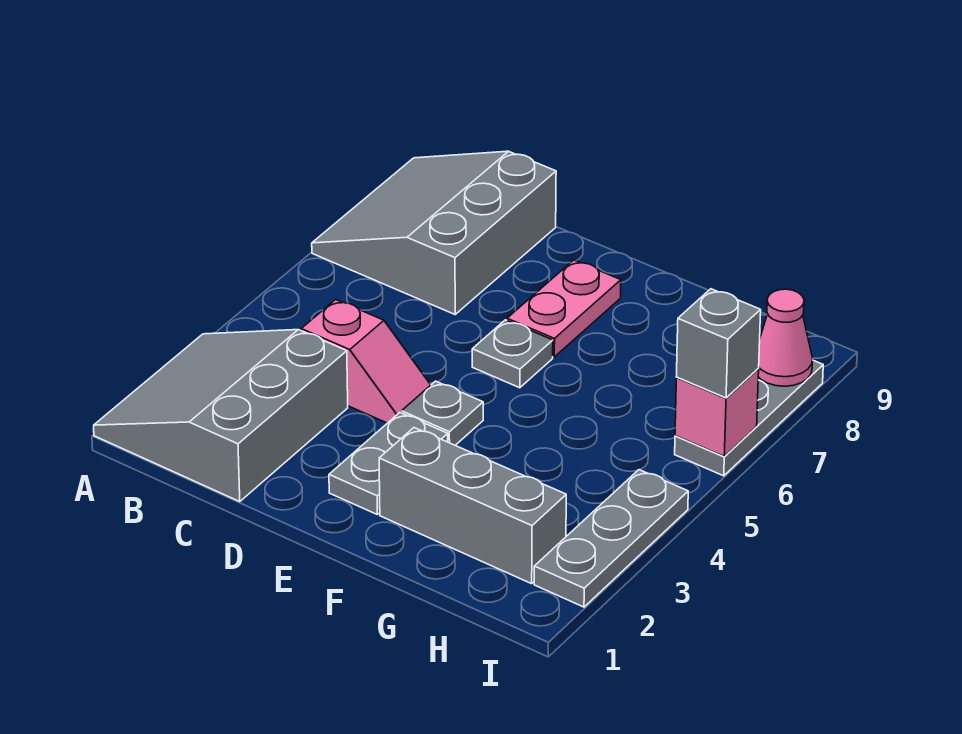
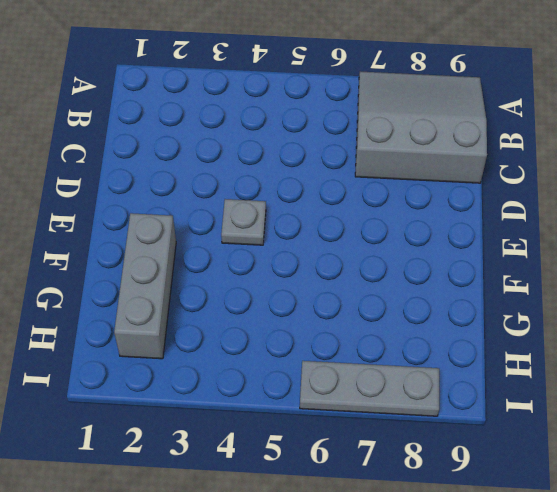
none -> grey 3x3 slope [94,330,348,501]
none -> pink 1x2 slope [301,300,430,423]
none -> grey 1x2 plate [329,413,448,514]

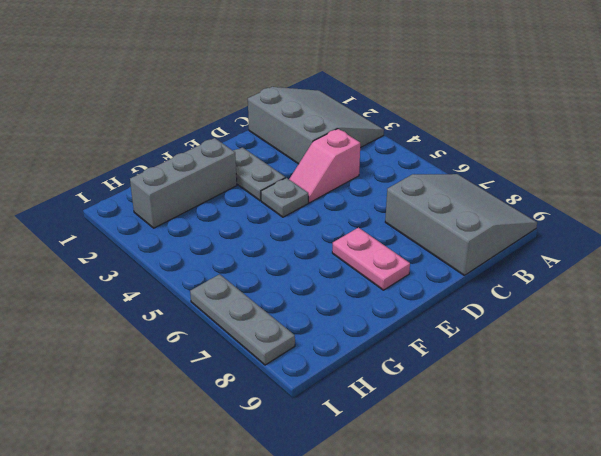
none -> grey 1x1 plate [472,320,553,388]
none -> grey 1x3 plate [534,470,688,607]
none -> pink 1x1 brick [675,369,759,456]

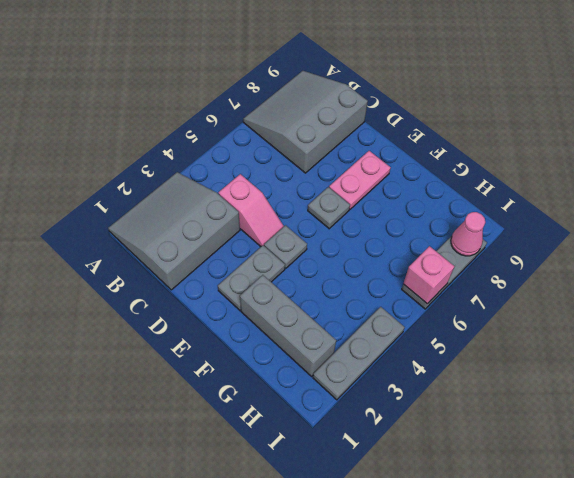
none -> grey 1x1 brick [676,289,761,398]

